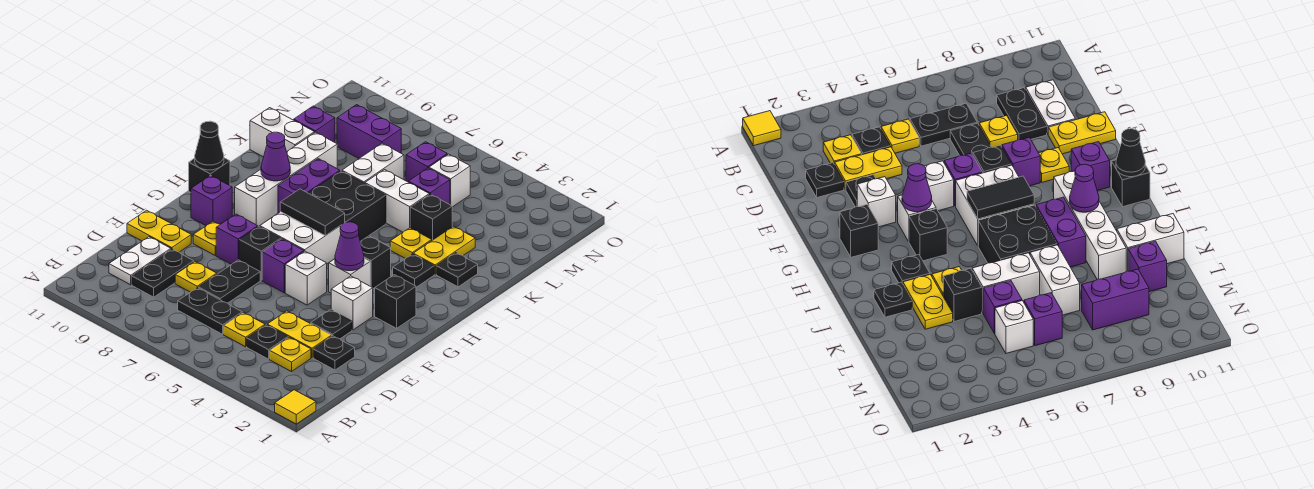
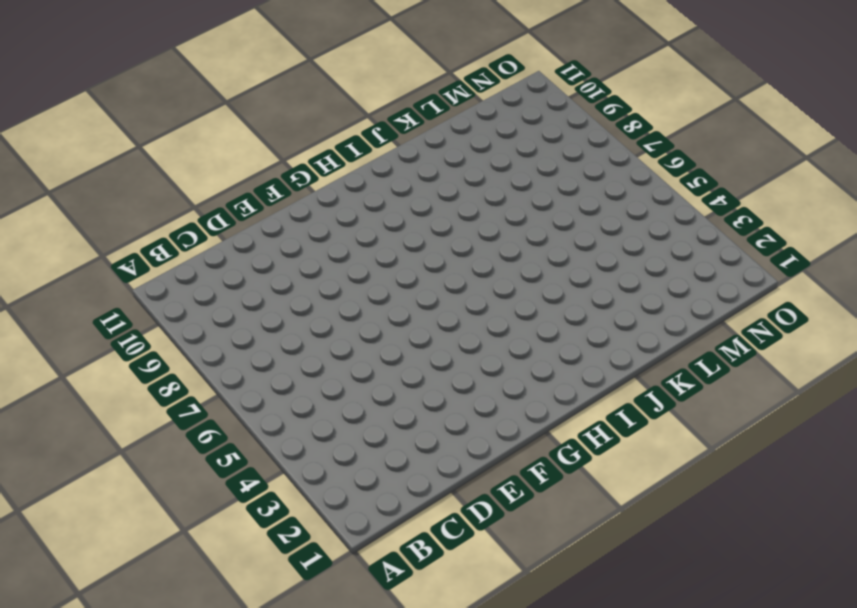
none -> yellow 1x1 tile [275,390,316,424]
none -> yellow 1x1 plate [270,337,311,372]
none -> black 1x1 plate [247,325,288,359]
none -> yellow 1x1 plate [224,313,265,347]

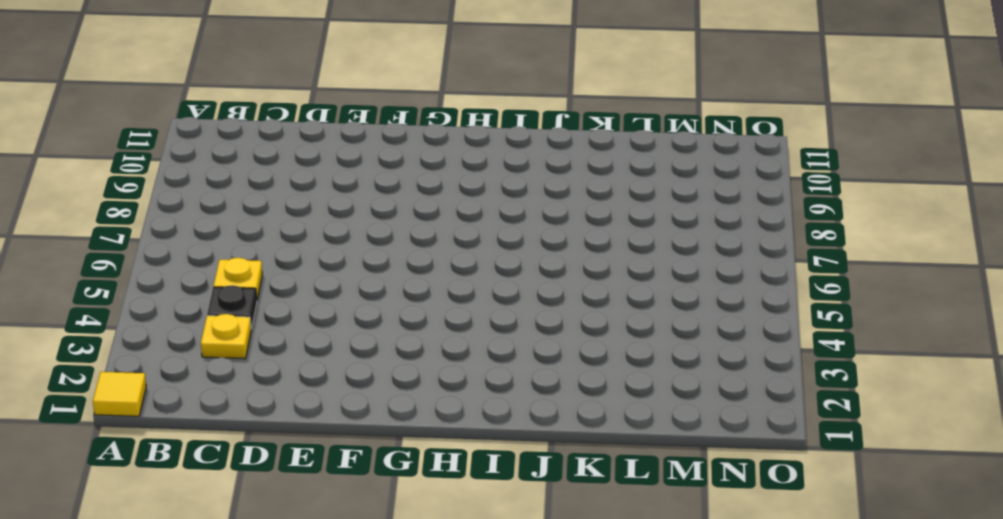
none -> black 1x2 plate [178,288,242,334]
none -> black 1x2 plate [132,249,194,297]
none -> white 1x2 plate [109,237,171,285]
none -> black 1x1 plate [313,336,355,370]

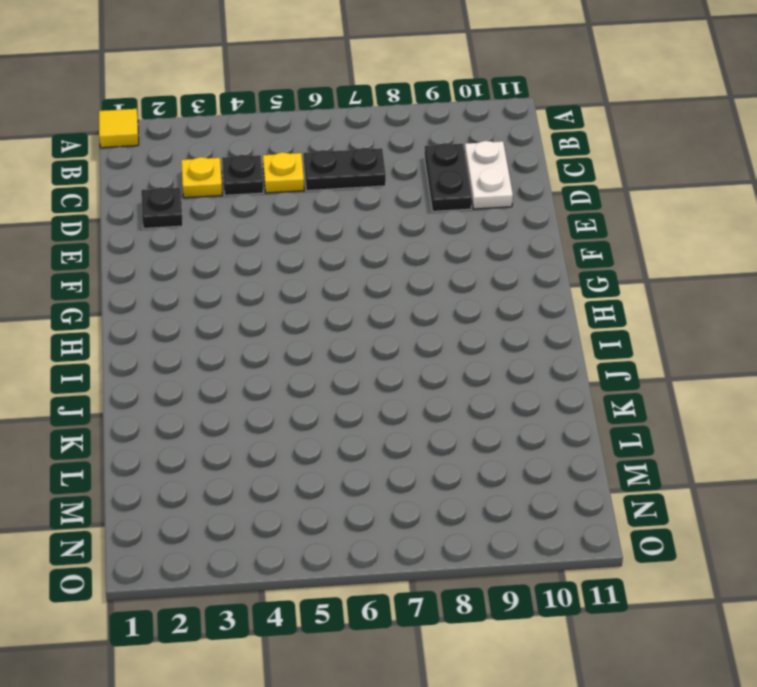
none -> yellow 1x2 plate [267,311,332,358]
none -> black 1x2 plate [198,260,260,303]
none -> yellow 1x1 plate [175,262,217,292]
none -> black 1x1 plate [311,310,352,339]

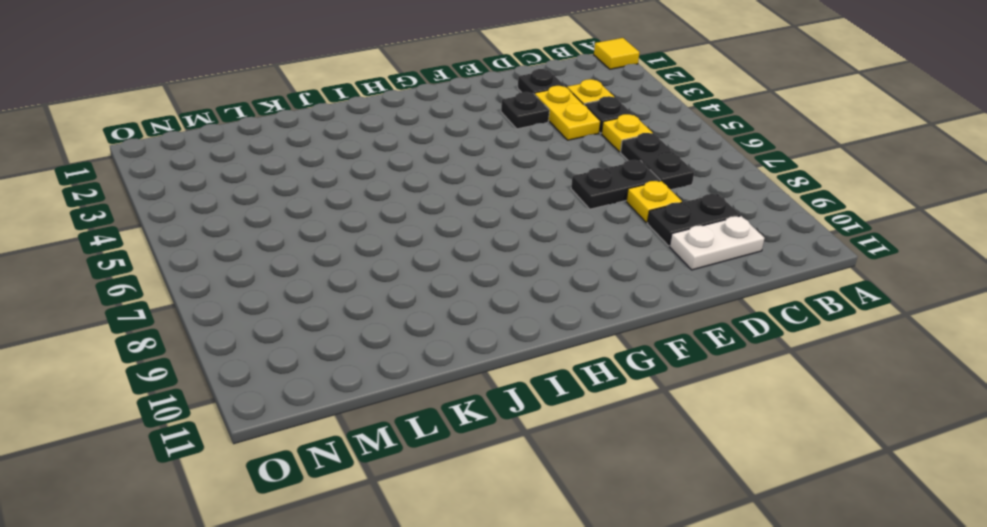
none -> yellow 1x2 plate [127,210,191,252]
none -> white 1x1 brick [331,276,373,330]
none -> white 1x1 brick [285,251,327,305]
none -> purple 1x1 brick [262,239,304,293]

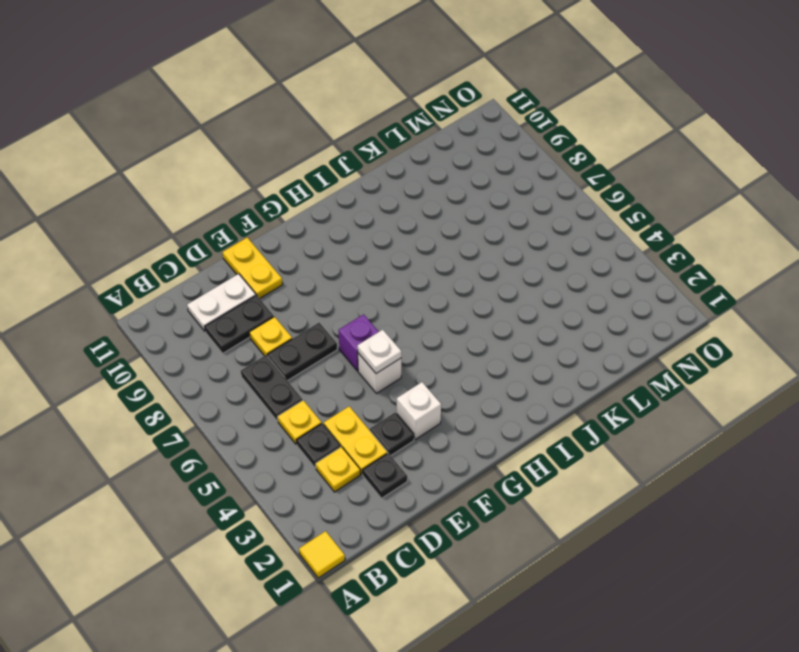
white 1x1 plate [357,330,401,373] -> none
none -> black 1x1 brick [239,227,281,280]
none -> purple 1x1 brick [216,214,258,265]
none -> yellow 1x1 plate [193,221,220,255]
none -> black 1x1 brick [375,275,416,328]

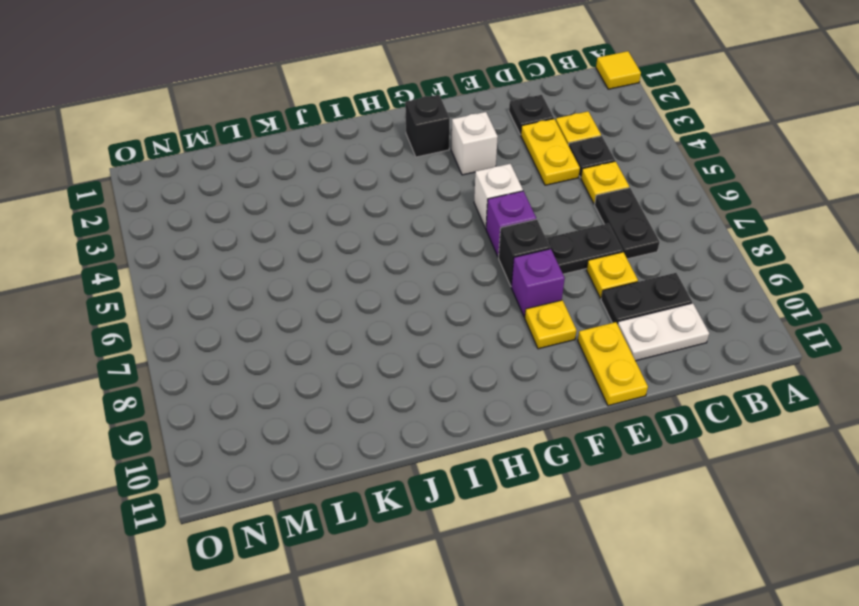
none -> black 1x1 plate [311,310,352,339]
none -> white 1x1 brick [329,258,370,293]
none -> white 2x2 brick [260,212,341,264]
none -> purple 1x1 brick [191,175,232,226]

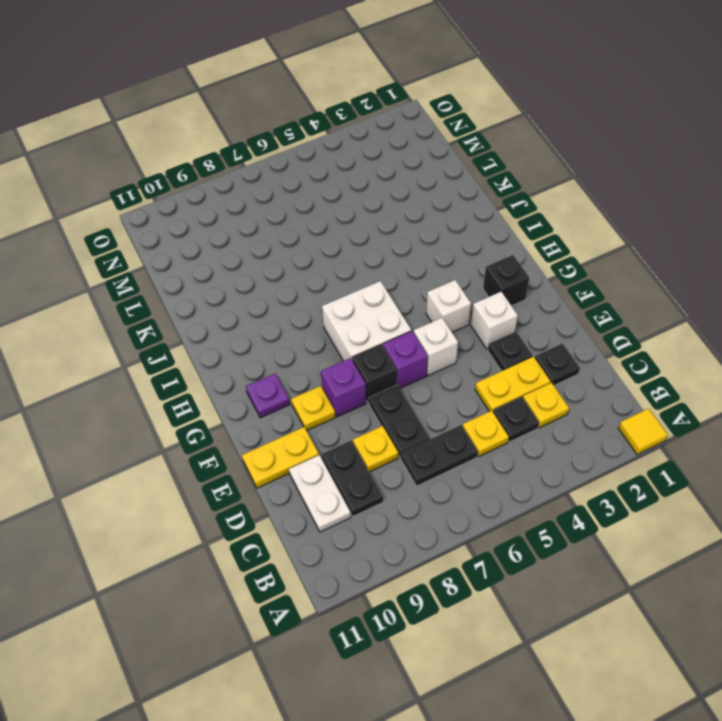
purple 1x1 plate [246,374,290,418] -> purple 1x1 brick [191,175,232,226]
none -> black 1x1 brick [360,236,391,288]
none -> white 1x4 brick [235,132,337,227]
none -> black 1x1 brick [189,158,230,192]
none -> black 1x1 plate [393,254,434,287]

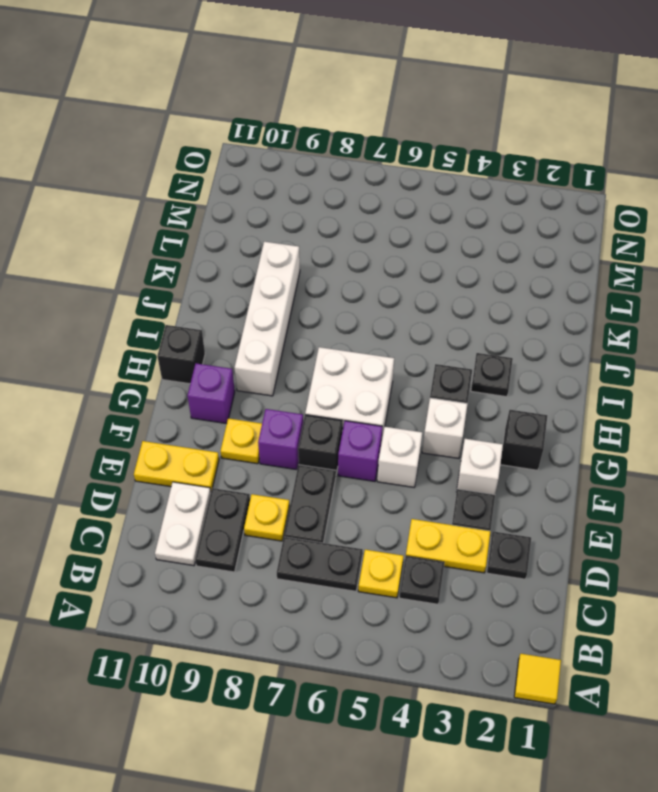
none -> yellow 1x1 plate [270,337,311,372]
none -> black 2x2 brick [309,171,386,241]
none -> purple 1x2 brick [278,159,340,213]
none -> black 1x1 plate [436,253,478,287]

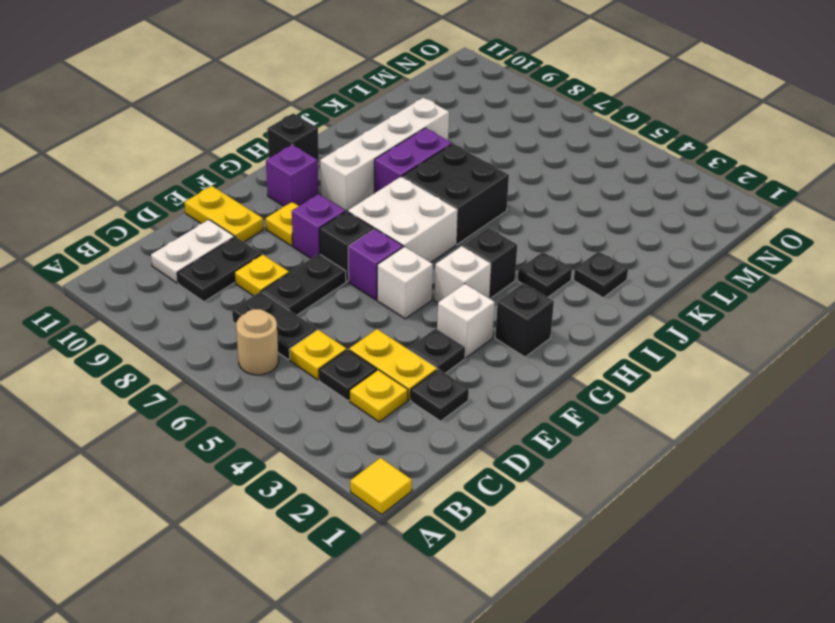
tan 1x1 round brick [236,309,279,375] -> none
none -> yellow 1x2 plate [413,226,475,274]
none -> yellow 1x1 plate [390,228,432,259]
none -> black 1x1 brick [411,194,452,240]
none -> white 1x2 brick [365,170,429,232]

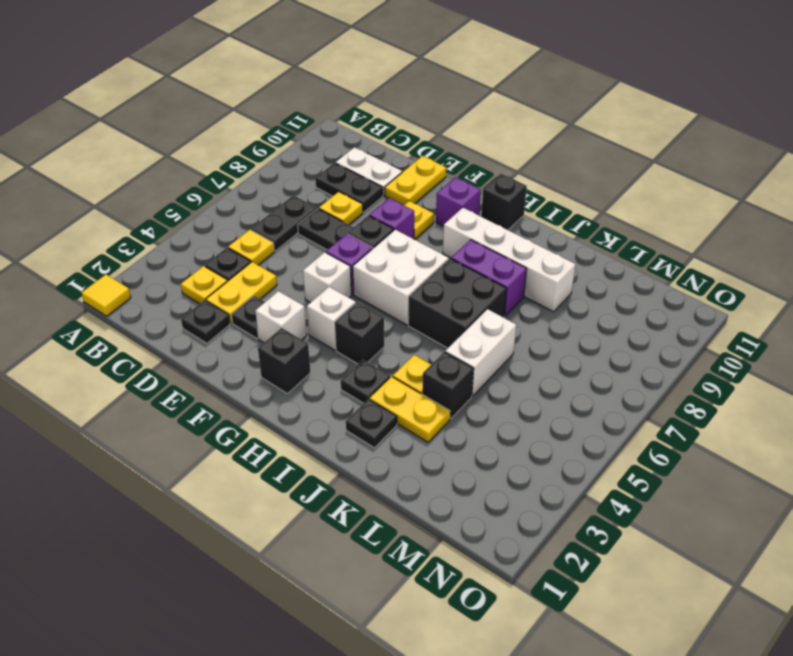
none -> white 1x2 brick [342,143,404,184]
none -> white 1x2 brick [250,108,314,157]
none -> purple 1x1 brick [408,168,450,204]
none -> purple 1x1 brick [294,106,335,142]

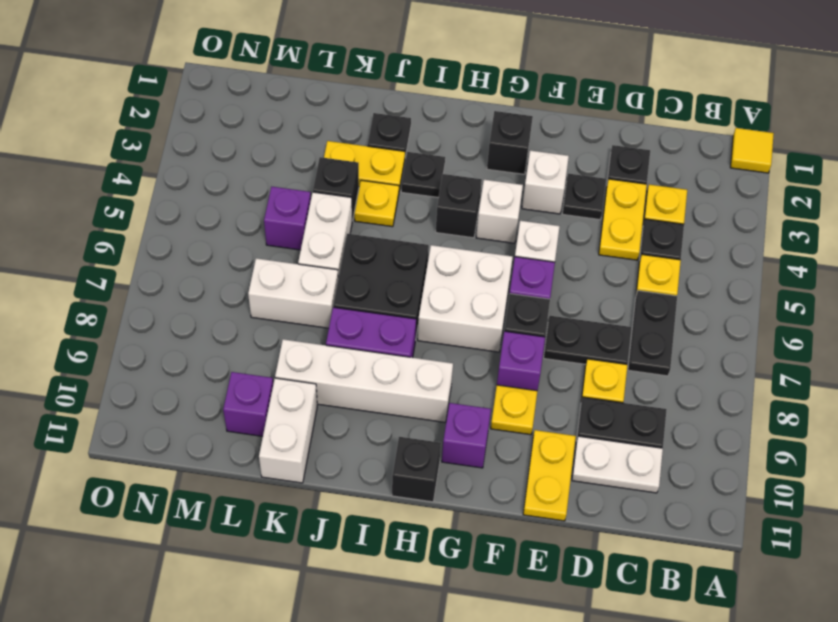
none -> white 1x1 brick [429,154,470,207]
none -> purple 1x1 brick [406,142,447,182]
none -> purple 1x2 brick [337,105,401,158]
none -> purple 1x1 cone [335,222,364,271]

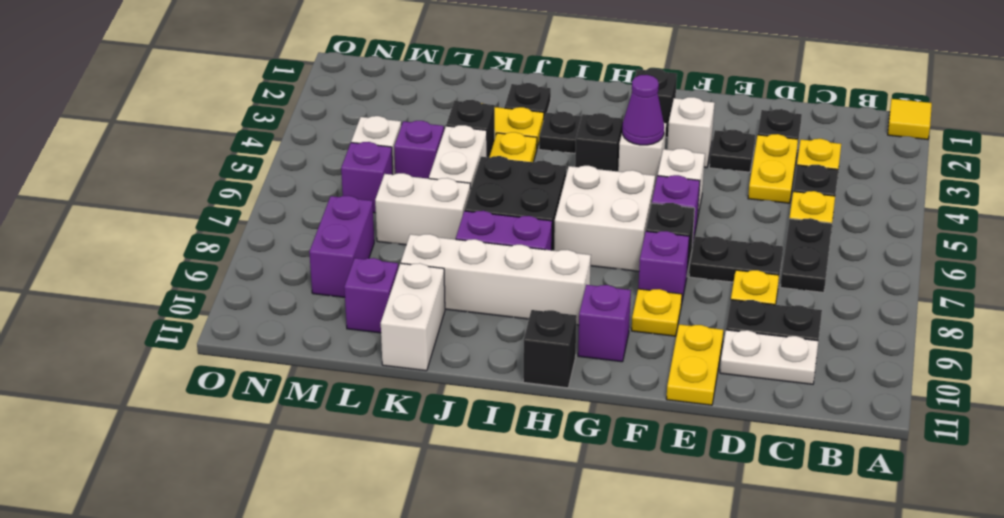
none -> black 1x2 tile [280,189,345,236]
none -> black 1x1 cone [195,121,224,170]
none -> purple 1x1 cone [261,132,290,181]

